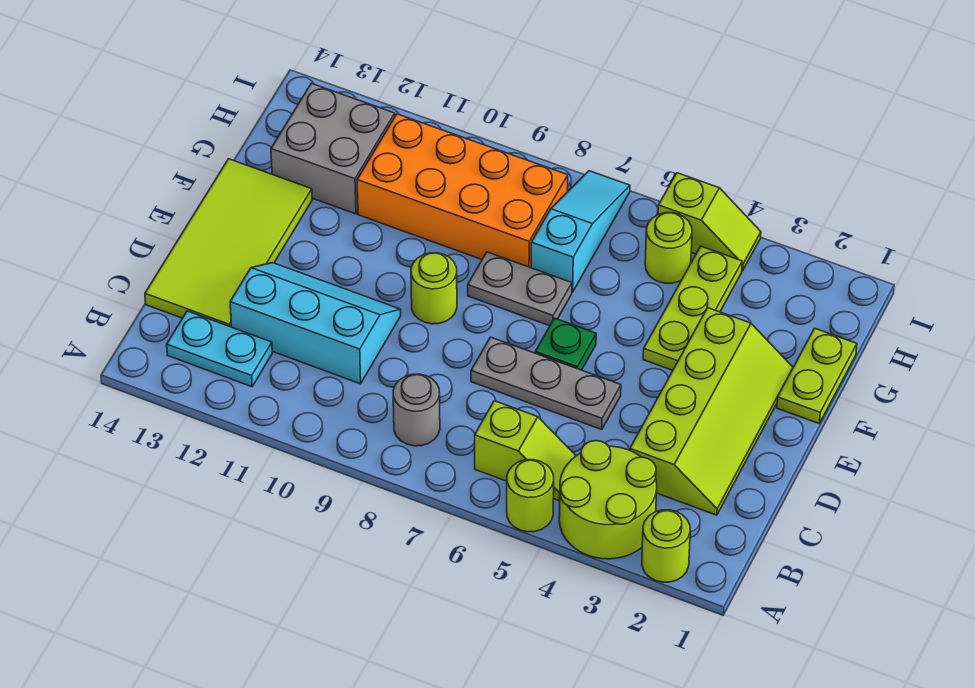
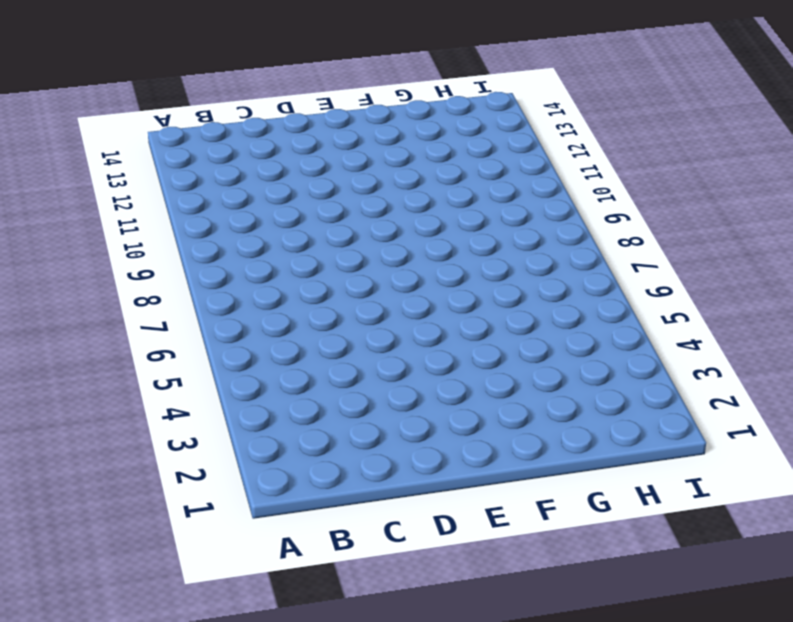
none -> lime 1x1 round brick [642,510,690,582]
none -> lime 2x2 round brick [559,441,657,559]
none -> lime 1x1 round brick [507,460,554,532]

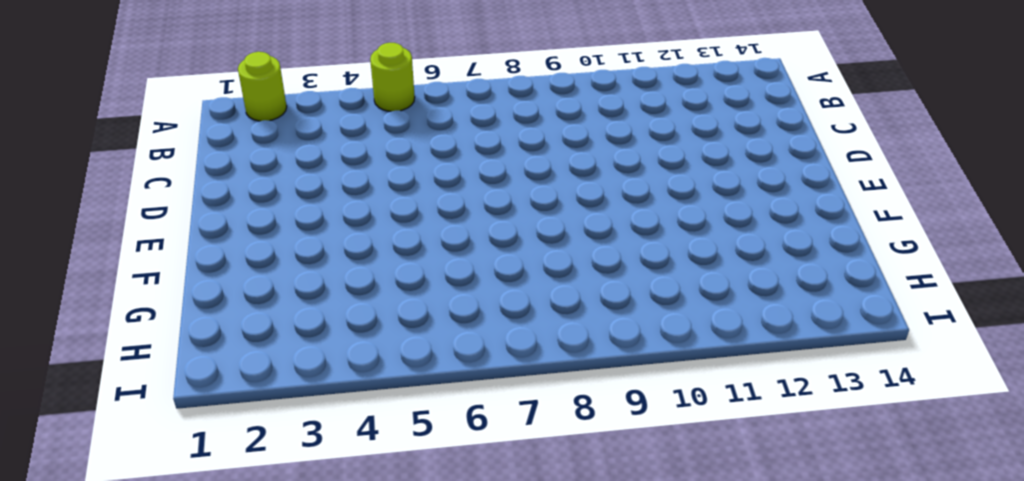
none -> lime 2x2 round brick [559,441,657,559]
none -> lime 1x2 slope [475,401,576,501]
none -> grey 1x1 round brick [393,374,440,446]

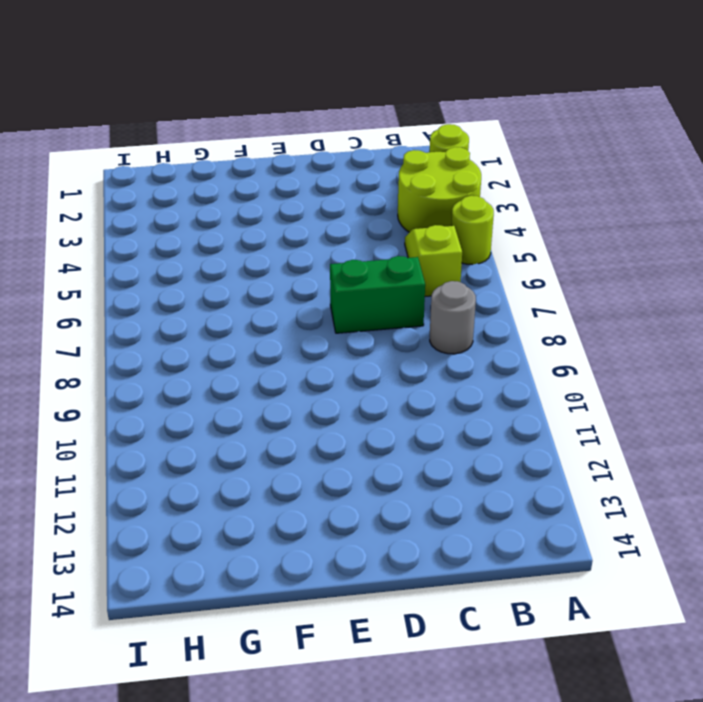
green 1x2 brick [330,256,425,333] -> grey 1x3 plate [471,337,621,430]
none -> cyan 1x2 plate [167,311,272,387]
none -> lime 2x4 slope [630,308,793,515]
none -> cyan 2x3 slope [230,263,401,384]

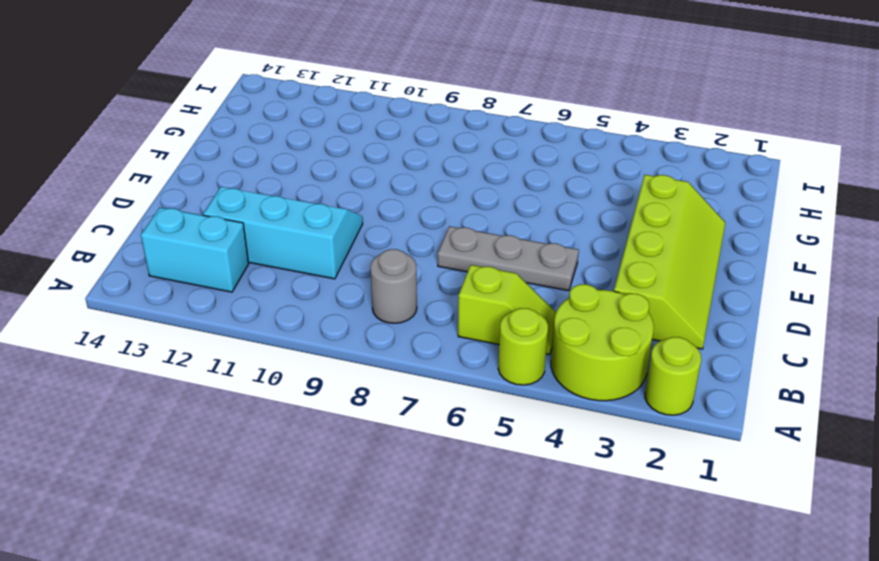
cyan 1x2 brick [141,208,249,292] -> cyan 1x2 plate [167,311,272,387]
none -> lime 2x4 tile [145,159,312,327]
none -> green 1x1 plate [535,318,596,370]
none -> lime 1x1 round brick [411,253,457,324]

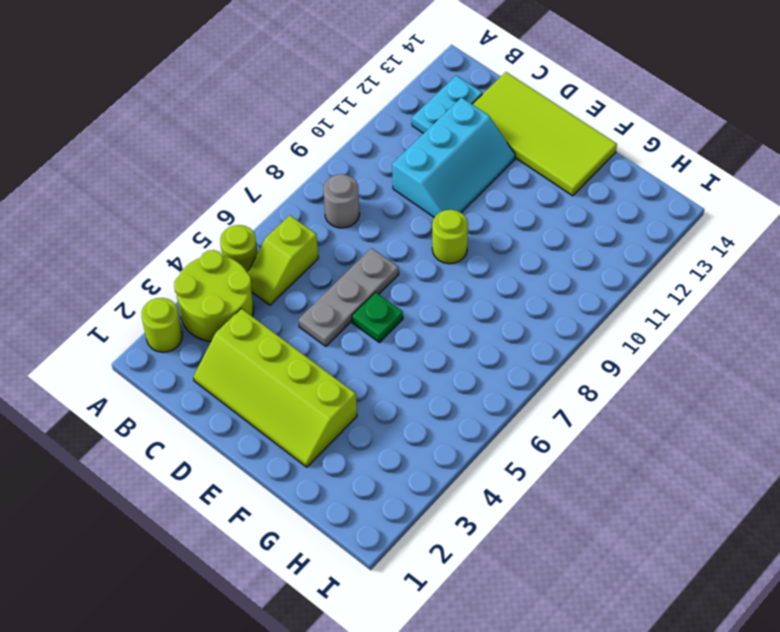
none -> lime 1x2 plate [777,328,857,423]
none -> lime 1x3 plate [643,246,742,370]
none -> grey 1x2 plate [468,252,572,326]

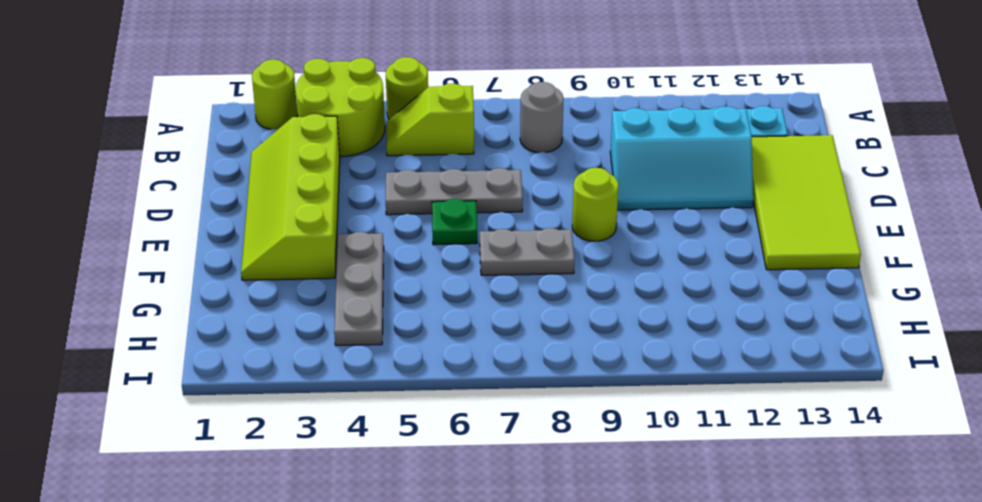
grey 1x3 plate [334,232,384,346] -> lime 1x3 plate [643,246,742,370]
none -> lime 1x2 plate [777,328,857,423]
none -> cyan 1x3 slope [531,171,630,292]
none -> orange 2x4 brick [357,114,568,268]

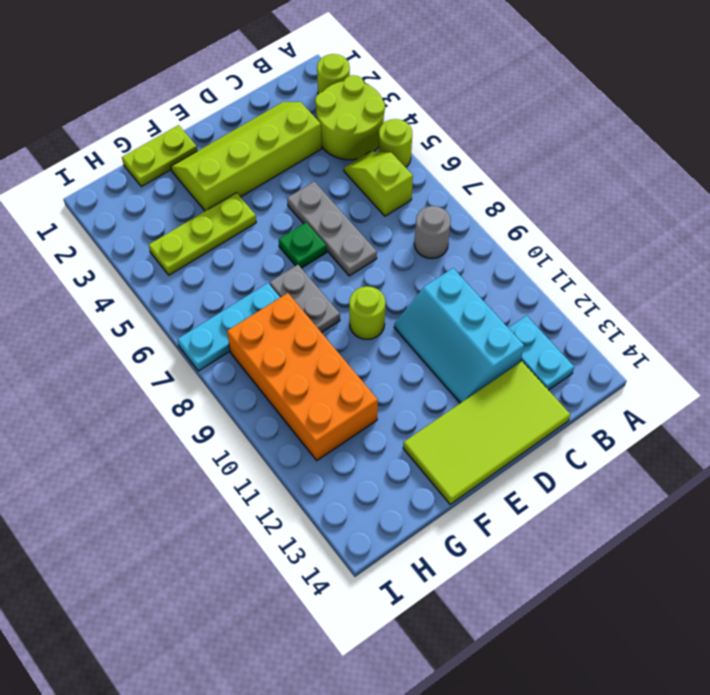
cyan 1x3 plate [177,283,280,371] -> cyan 1x3 slope [531,171,630,292]
none -> grey 2x2 brick [271,83,395,214]
none -> lime 1x1 round brick [645,213,692,283]
none -> lime 1x2 slope [658,173,761,271]

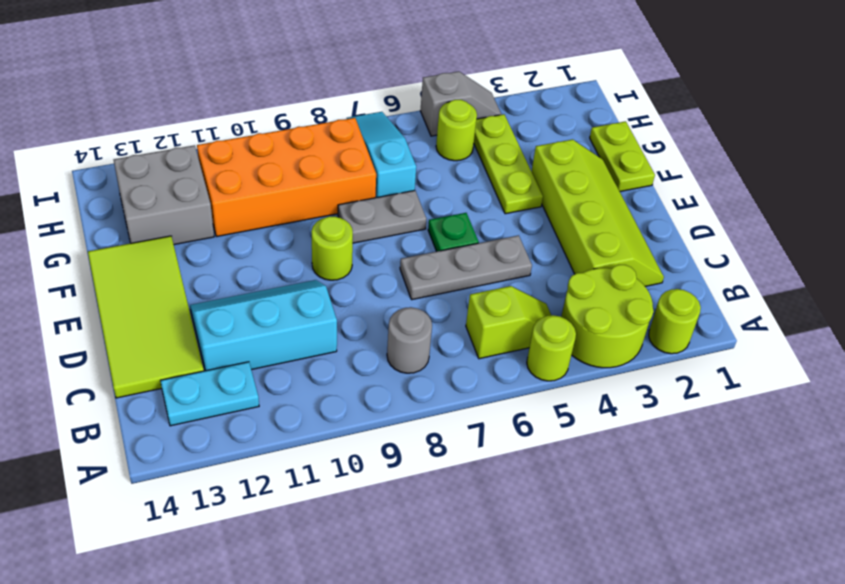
grey 1x2 slope [420,71,502,136] -> lime 1x2 slope [658,173,761,271]

